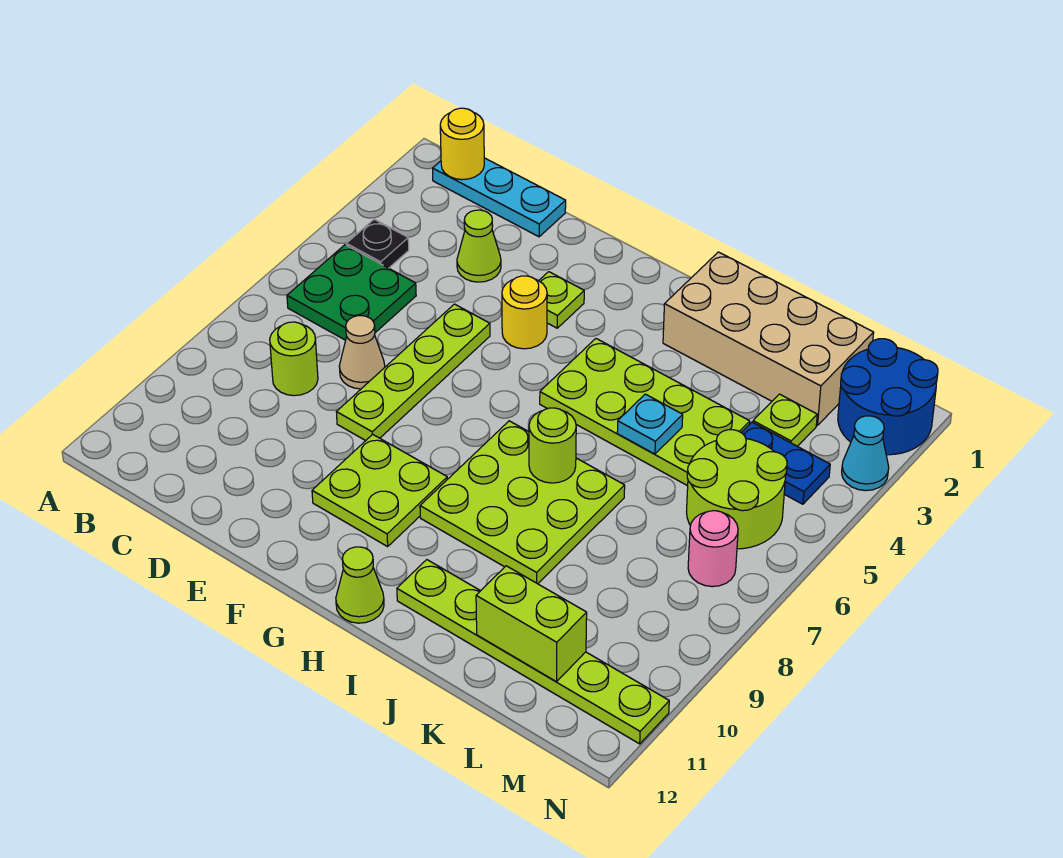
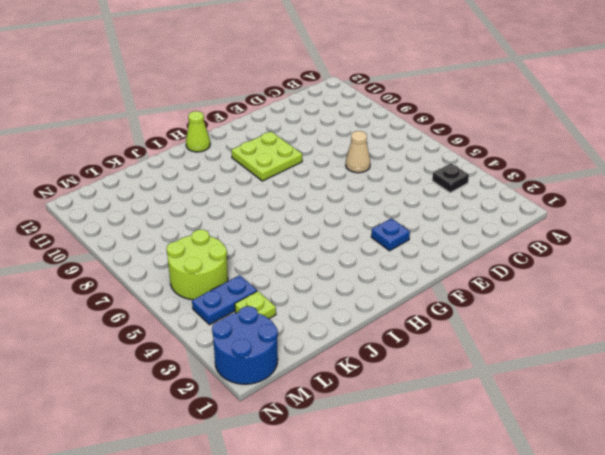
blue 1x1 plate [371,218,410,251] -> lime 1x1 plate [539,272,584,328]
none -> cyan 1x3 plate [433,158,566,237]
none -> green 2x2 plate [287,245,416,340]
none -> lime 1x1 round brick [270,322,318,396]

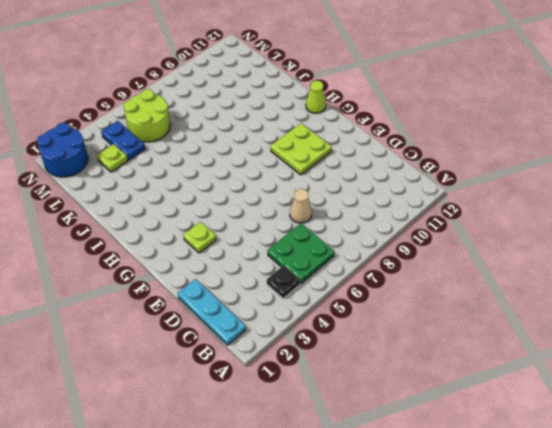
none -> lime 1x1 round brick [270,322,318,396]
none -> lime 1x1 cone [457,210,501,282]
none -> lime 1x4 plate [336,304,490,441]

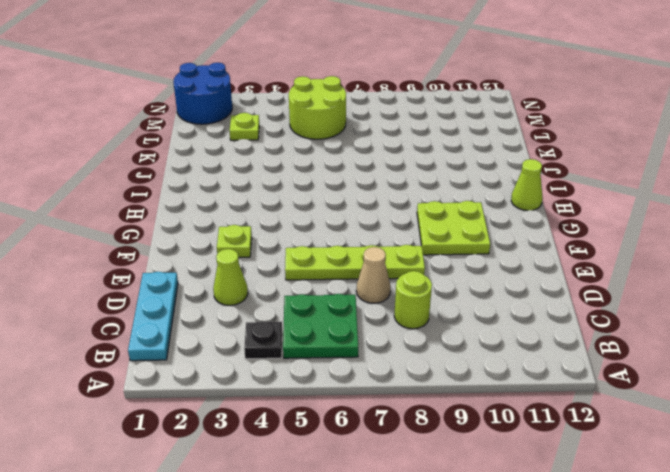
none -> yellow 1x1 round brick [502,276,547,349]
none -> lime 2x4 plate [540,339,750,486]
none -> lime 3x3 plate [420,421,625,584]

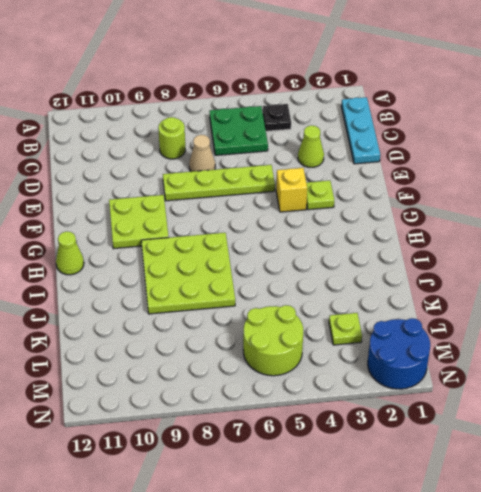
yellow 1x1 brick [276,168,307,212] -> yellow 1x1 round brick [502,276,547,349]
none -> lime 2x4 plate [540,339,750,486]
none -> tan 2x4 brick [663,252,874,425]
none -> lime 1x6 plate [397,560,669,744]

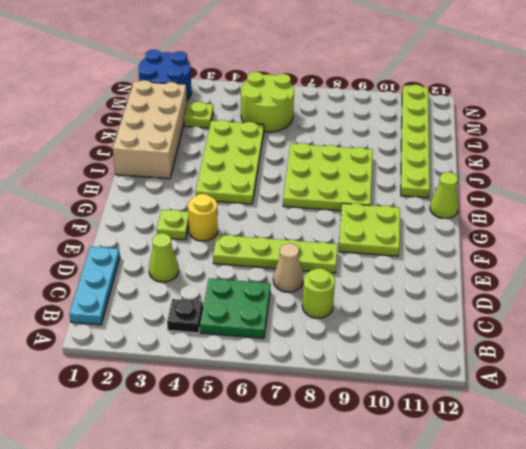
none -> blue 1x2 plate [741,422,830,504]
none -> pink 1x1 round brick [688,511,738,587]
none -> cyan 1x1 cone [842,416,889,491]

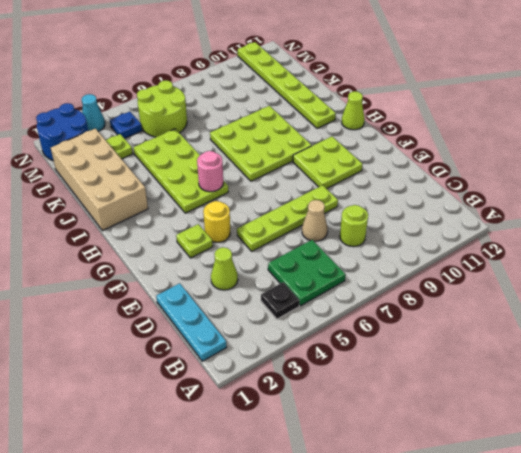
pink 1x1 round brick [197,151,223,192] -> pink 1x1 round brick moved to [688,511,738,587]
blue 1x1 plate [110,112,142,139] -> blue 1x2 plate [741,422,830,504]
none -> yellow 1x1 round brick [440,108,484,180]
none -> lime 1x1 round brick [529,408,576,483]
none -> cyan 1x1 plate [617,394,683,454]

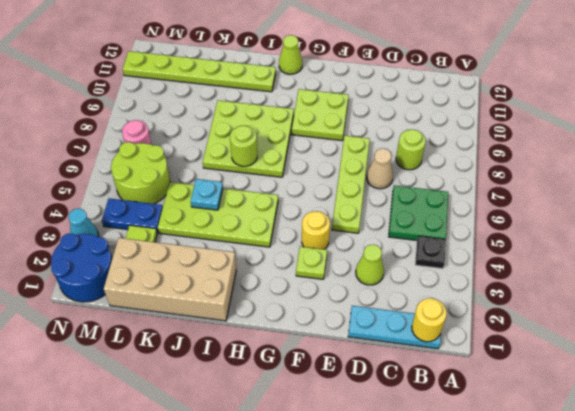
none -> lime 1x2 brick [476,566,587,682]

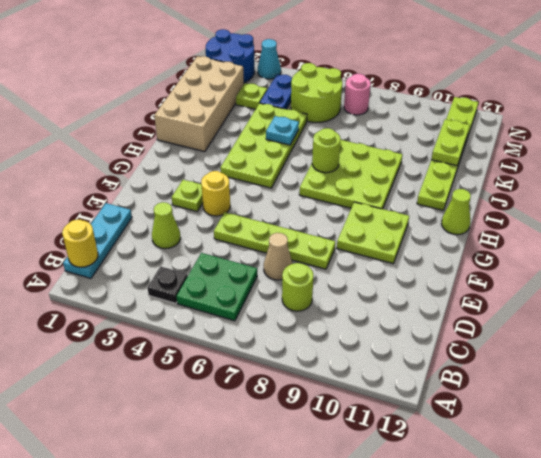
lime 1x2 plate [431,119,470,166] -> lime 1x2 brick [476,566,587,682]

